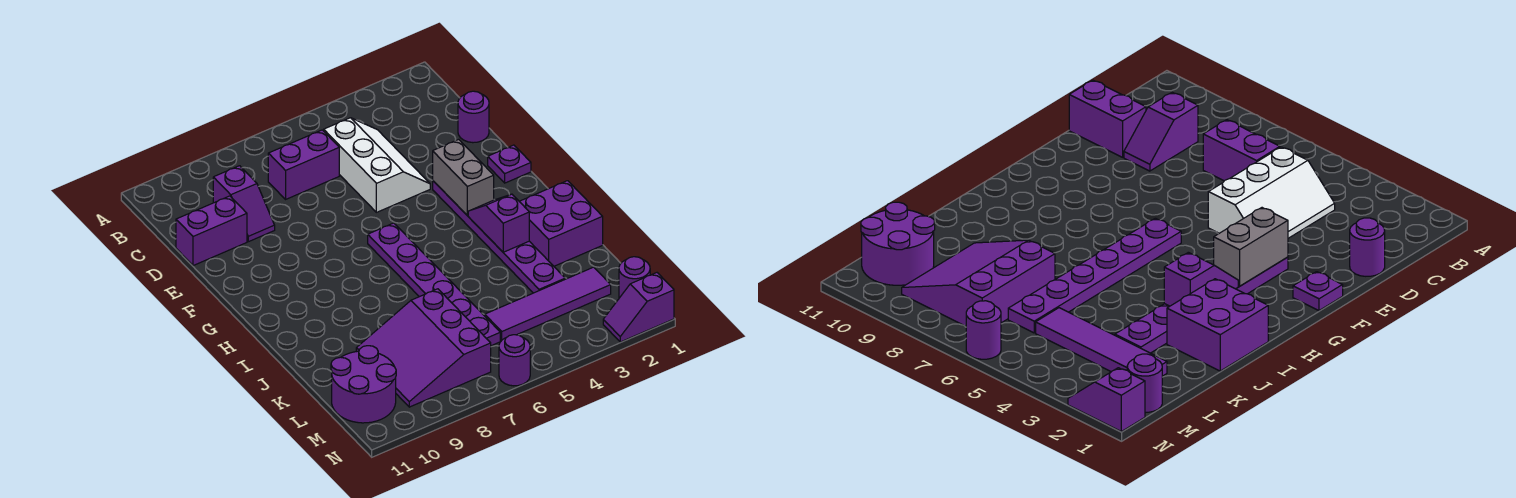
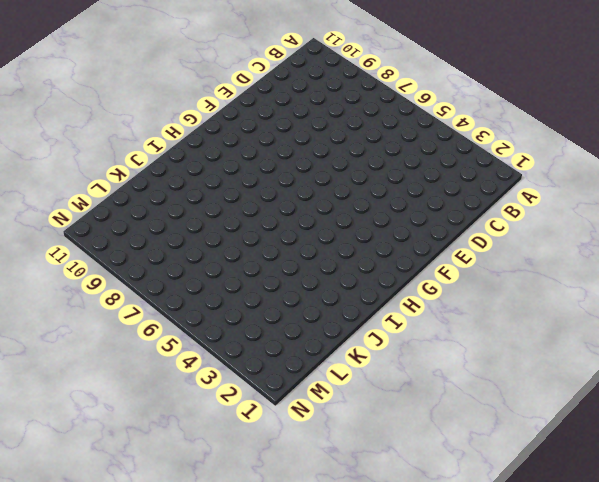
none -> white 2x3 slope [324,118,430,212]
none -> purple 1x2 brick [268,130,339,199]
none -> purple 1x2 slope [213,166,275,242]

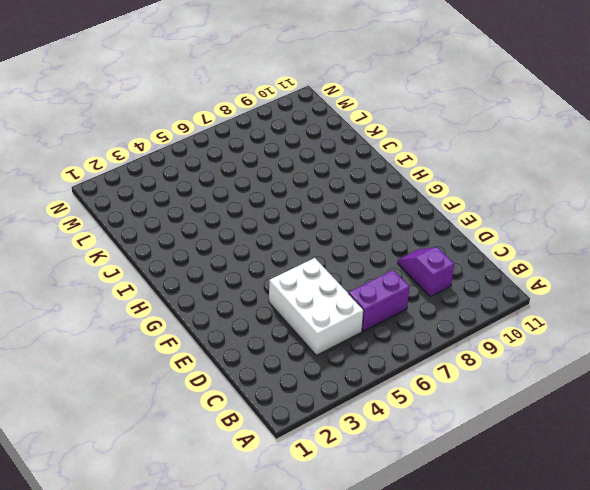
white 2x3 brick [269,258,364,355] -> white 2x3 slope [324,118,430,212]
none -> purple 1x1 round brick [458,91,489,143]
none -> purple 1x2 brick [176,196,247,266]
none -> purple 1x1 plate [488,145,531,183]

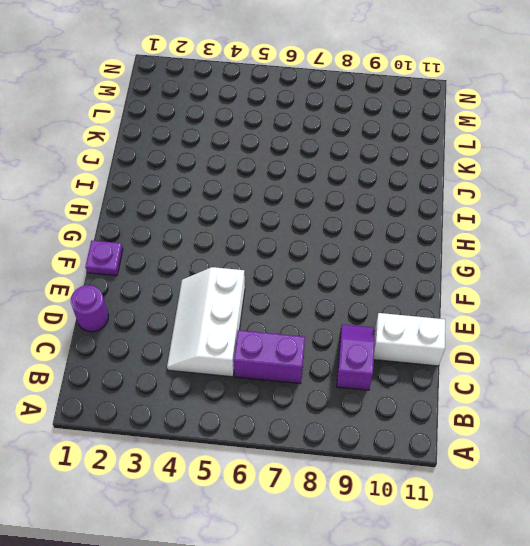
white 1x2 brick [374,313,445,366] -> purple 1x2 brick [176,196,247,266]
none -> purple 1x6 plate [433,181,565,293]
none -> purple 1x6 plate [368,223,500,346]
none -> purple 2x2 brick [519,181,603,266]

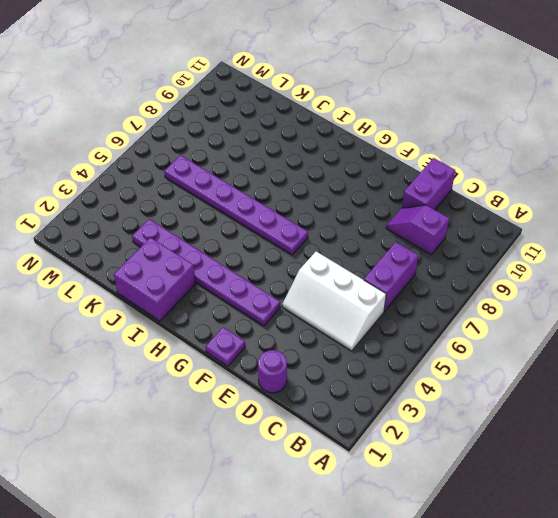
none -> purple 3x3 slope [356,289,491,407]
none -> purple 1x4 tile [485,267,611,341]
none -> purple 2x2 round brick [331,346,396,423]

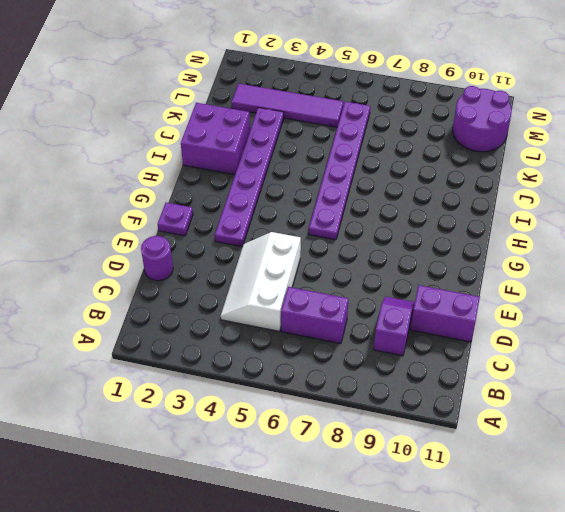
none -> purple 3x3 slope [356,289,491,407]
none -> purple 1x1 round brick [619,257,650,298]
none -> purple 1x2 slope [603,273,674,342]

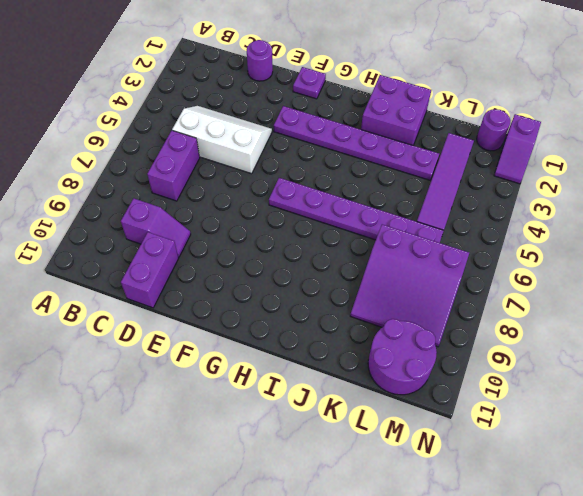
none -> purple 1x1 round brick [499,335,530,386]
none -> grey 1x2 brick [433,139,494,216]
none -> purple 1x2 slope [468,194,529,252]

